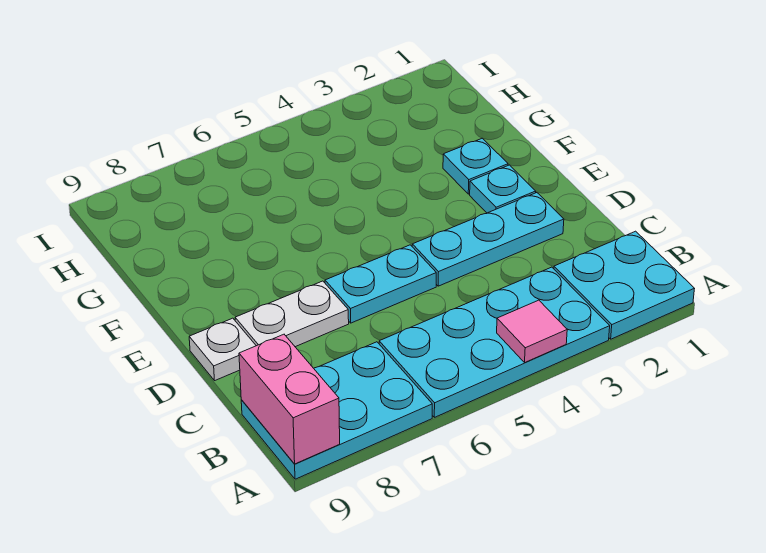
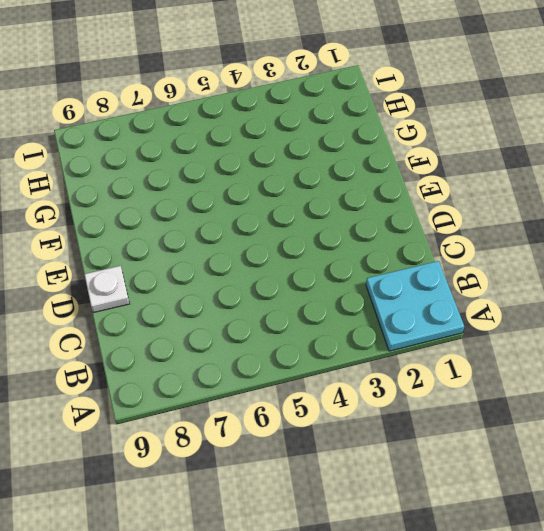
none -> cyan 2x4 plate [379,267,610,417]
none -> cyan 2x3 plate [241,342,432,479]

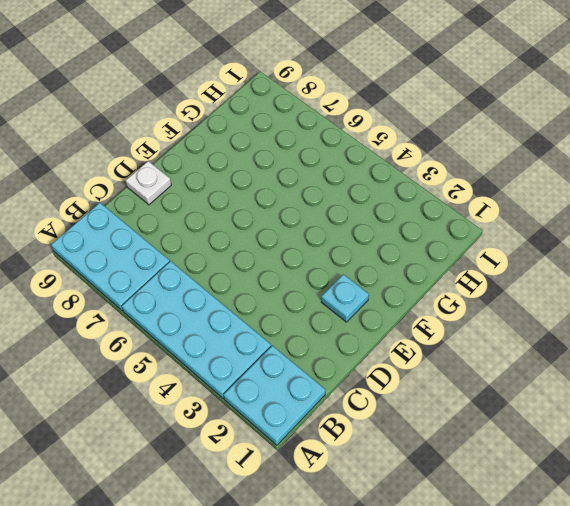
none -> cyan 1x3 plate [412,193,564,286]
none -> cyan 1x2 plate [325,245,436,323]

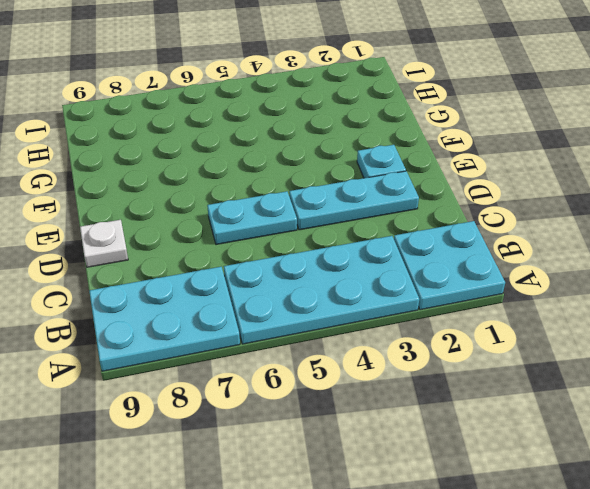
none -> white 1x2 plate [235,281,349,347]
none -> cyan 1x1 plate [443,138,508,194]

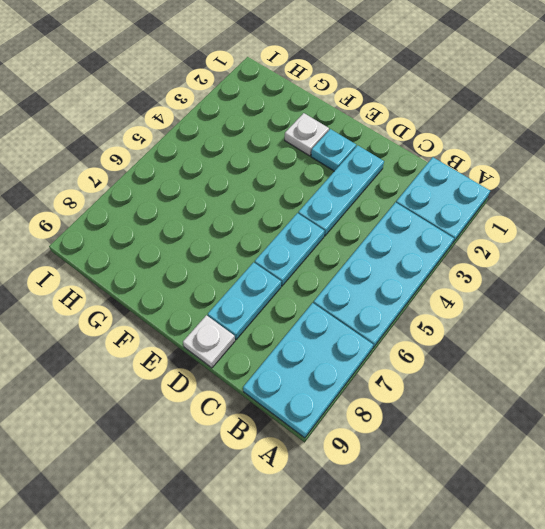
cyan 1x2 plate [208,262,281,340] -> white 1x2 plate [235,281,349,347]
white 1x1 plate [285,113,329,156] -> cyan 1x1 plate [443,138,508,194]
none -> pink 1x1 tile [497,300,567,363]
none -> pink 1x2 brick [239,334,340,464]

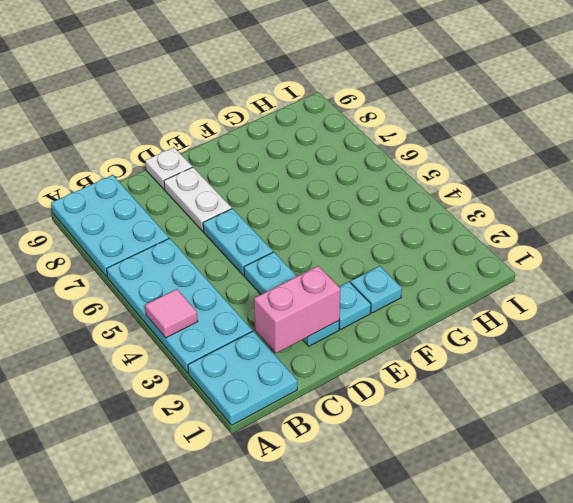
pink 1x2 brick [254,266,341,353] -> pink 1x2 brick moved to [239,334,340,464]

